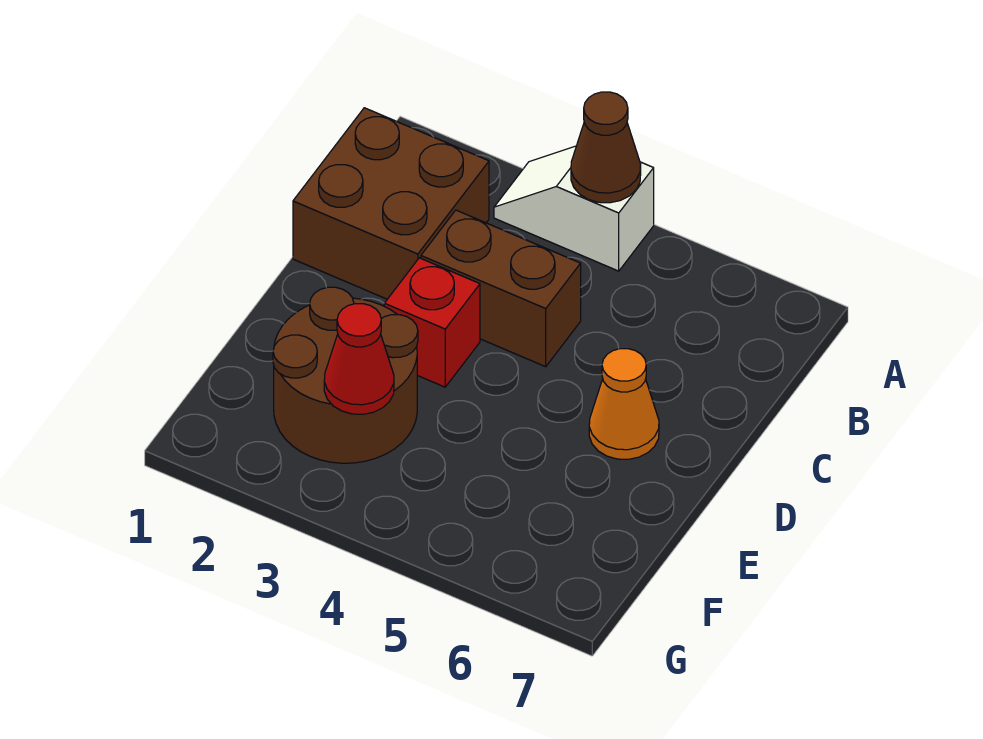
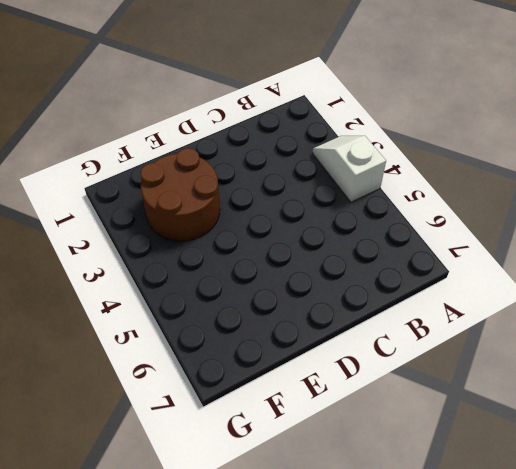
none -> brown 2x2 brick [293,108,489,299]
none -> brown 1x2 brick [421,210,581,367]

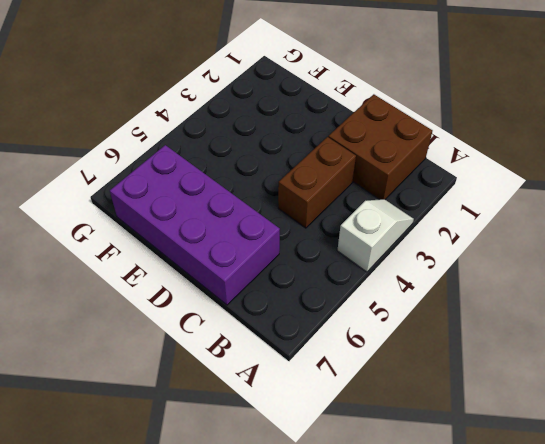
purple 2x4 brick [110,145,280,305] -> orange 1x1 cone [589,349,659,459]
none -> red 1x1 brick [384,258,480,387]
none -> brown 2x2 round brick [273,287,418,463]

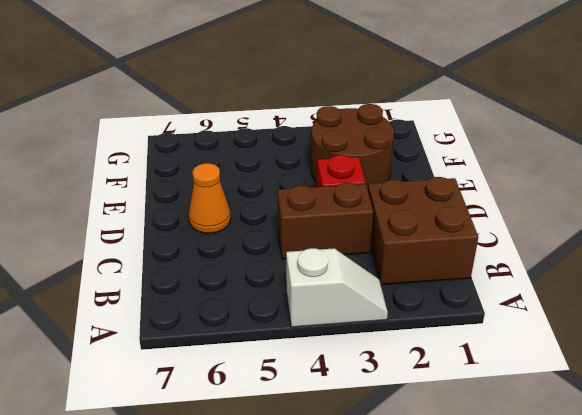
none -> brown 1x1 cone [571,92,641,203]
none -> red 1x1 cone [324,304,394,414]

